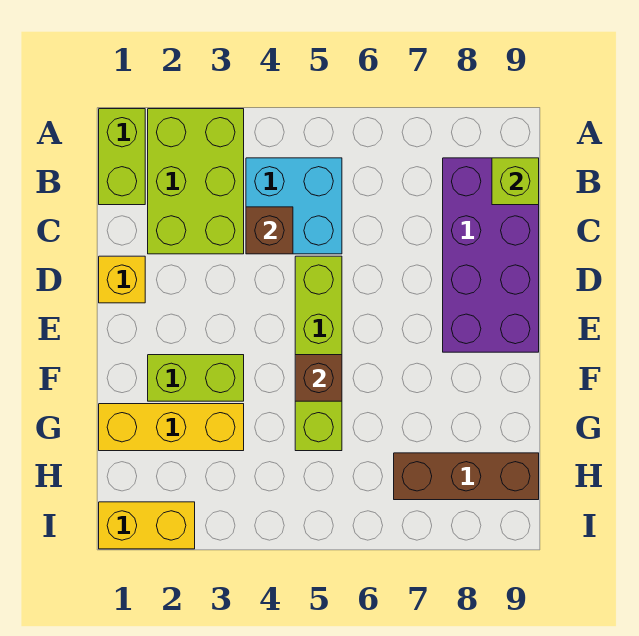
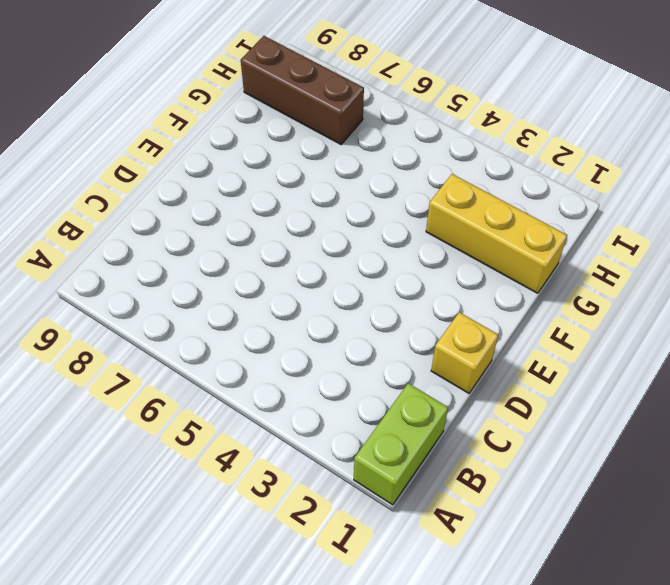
none -> lime 2x3 brick [148,109,244,254]
none -> cyan 2x2 brick [246,158,342,254]
none -> purple 2x4 brick [443,158,539,352]

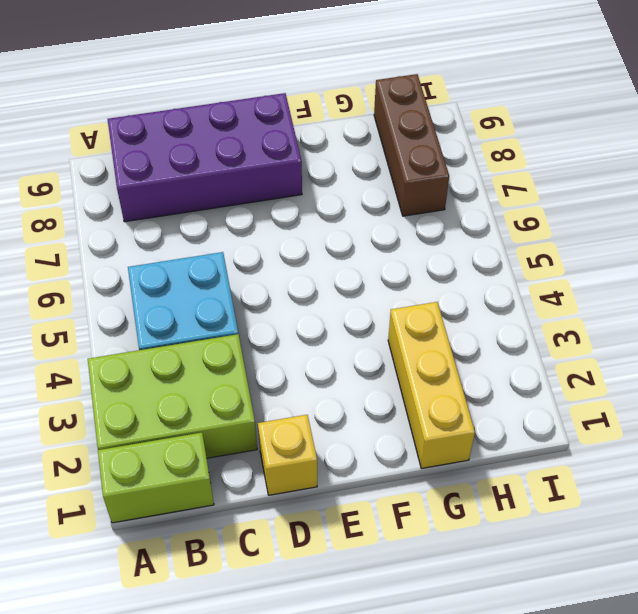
none -> lime 1x4 brick [295,256,342,451]
none -> lime 1x2 brick [148,355,244,401]
none -> yellow 1x2 brick [99,502,195,549]

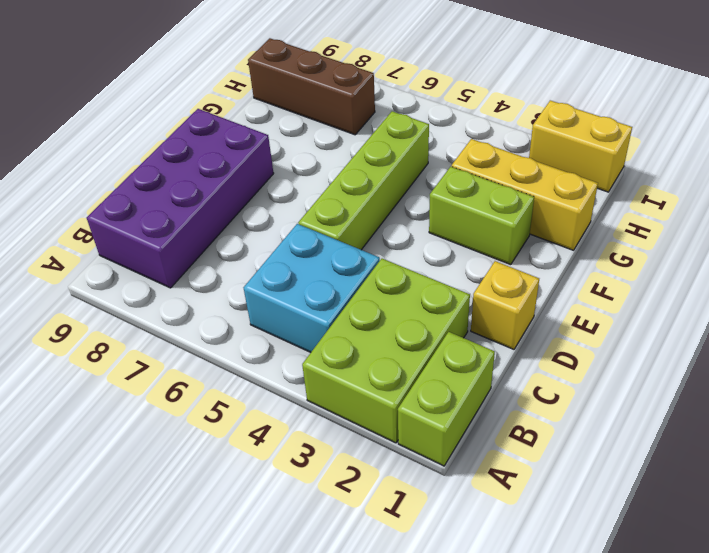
none -> lime 1x1 brick [492,158,539,205]
none -> brown 1x1 brick [246,207,293,254]
none -> brown 1x1 brick [295,355,342,401]

